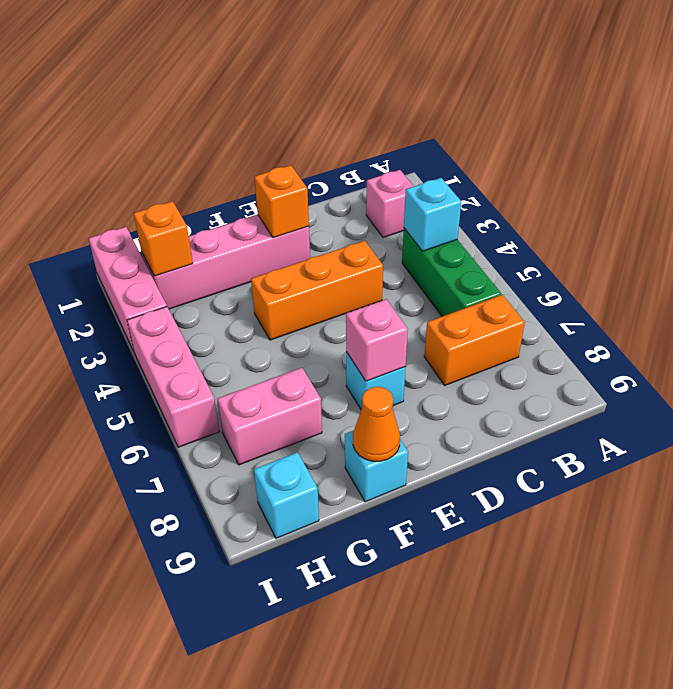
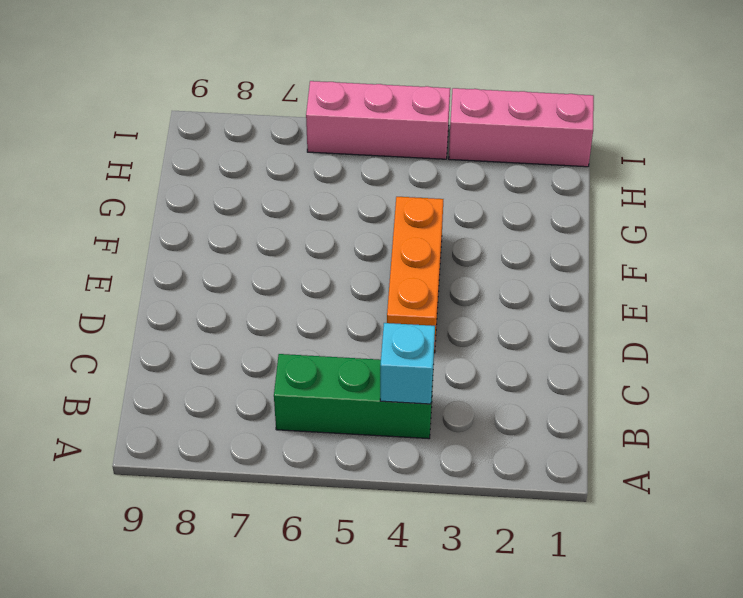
none -> pink 1x1 brick [366,170,414,237]
none -> orange 1x2 brick [424,295,525,385]
none -> pink 1x4 brick [142,215,310,309]

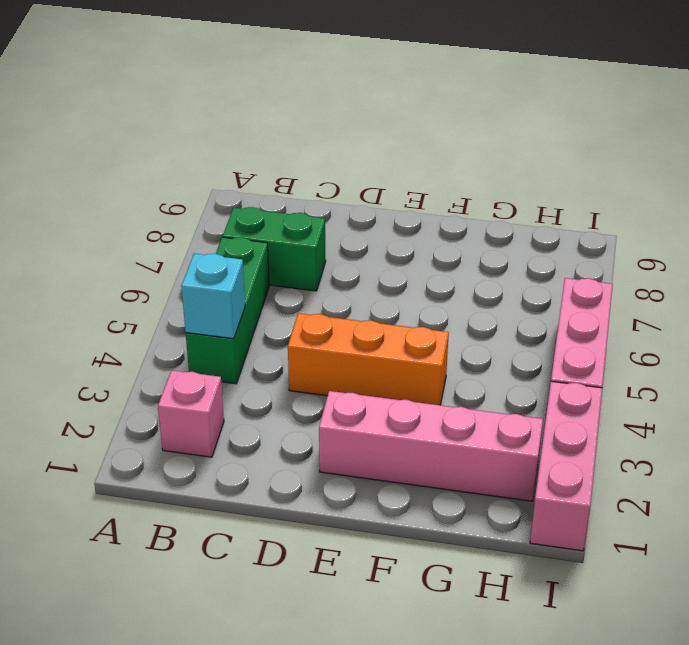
green 1x2 brick [223,207,326,291] -> orange 1x2 brick [424,295,525,385]
none -> cyan 1x1 brick [346,352,406,410]
none -> cyan 1x1 brick [345,430,408,502]
none -> pink 1x2 brick [217,368,322,465]

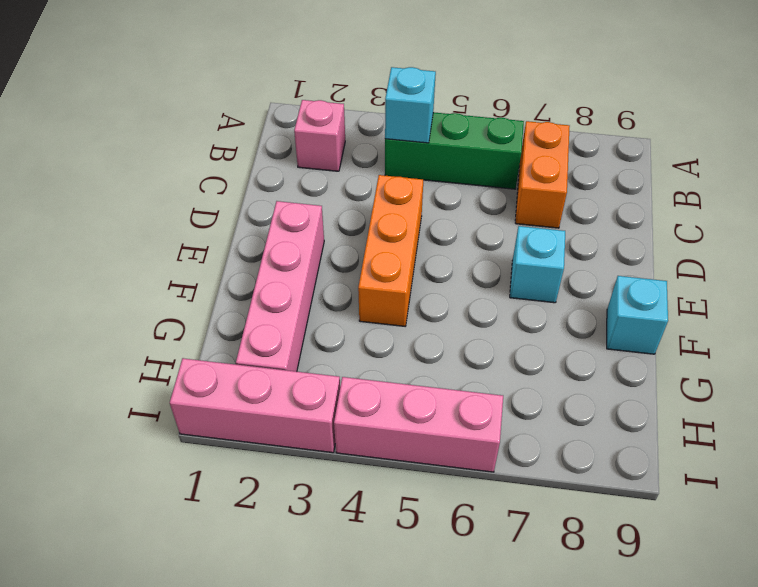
none -> pink 1x2 brick [217,368,322,465]
none -> cyan 1x1 brick [254,452,319,538]
none -> orange 1x1 brick [255,165,309,238]

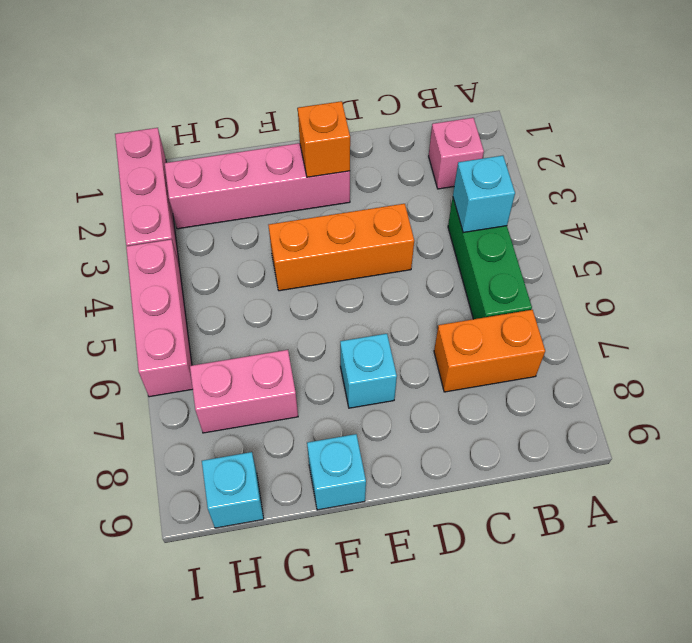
none -> pink 1x1 brick [346,299,408,381]
none -> orange 1x1 cone [353,387,400,461]
none -> orange 1x1 brick [134,201,193,276]

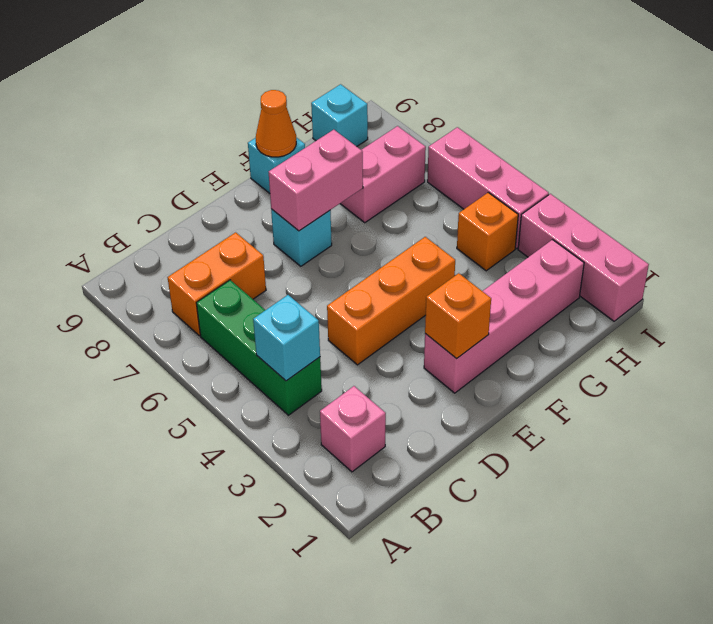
pink 1x2 brick [269,130,363,231] -> pink 1x1 brick [346,299,408,381]
orange 1x1 brick [457,193,518,271] -> orange 1x1 brick moved to [134,201,193,276]

